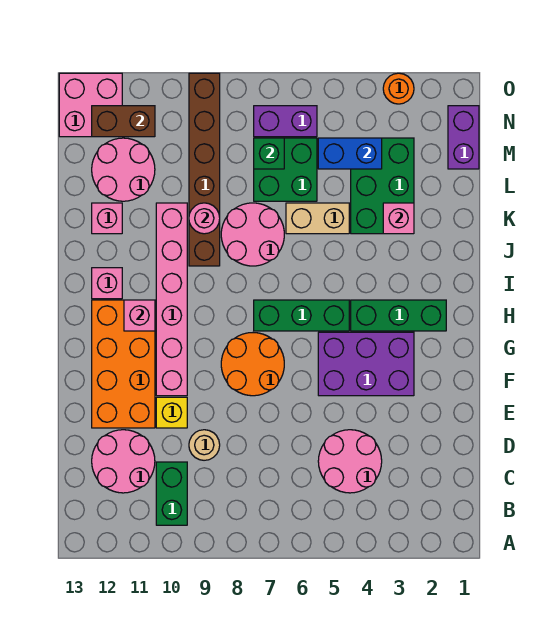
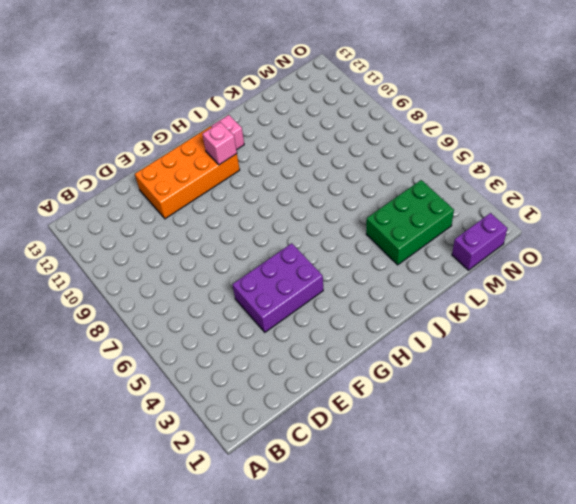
purple 2x3 brick [232,243,323,332] -> purple 2x3 brick turned to [318,332,414,396]
none -> green 1x2 brick [156,462,187,525]
none -> pink 2x2 round brick [318,430,382,493]
none -> pink 2x2 round brick [92,430,155,493]

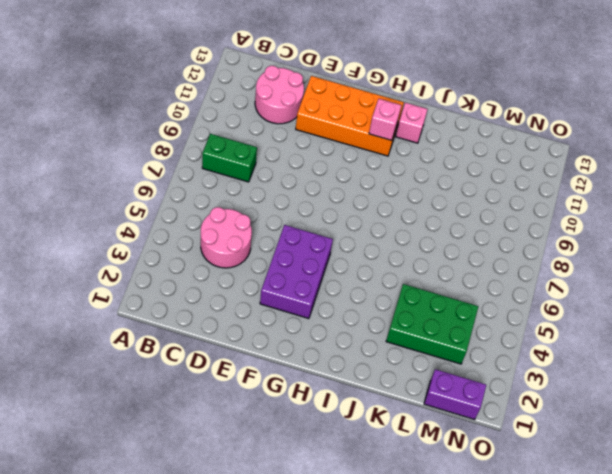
green 1x2 brick [202,134,257,182] -> green 1x2 brick moved to [156,462,187,525]
none -> tan 1x1 round brick [189,430,220,460]
none -> yellow 1x1 brick [156,397,187,428]
none -> orange 2x2 round brick [221,333,284,396]

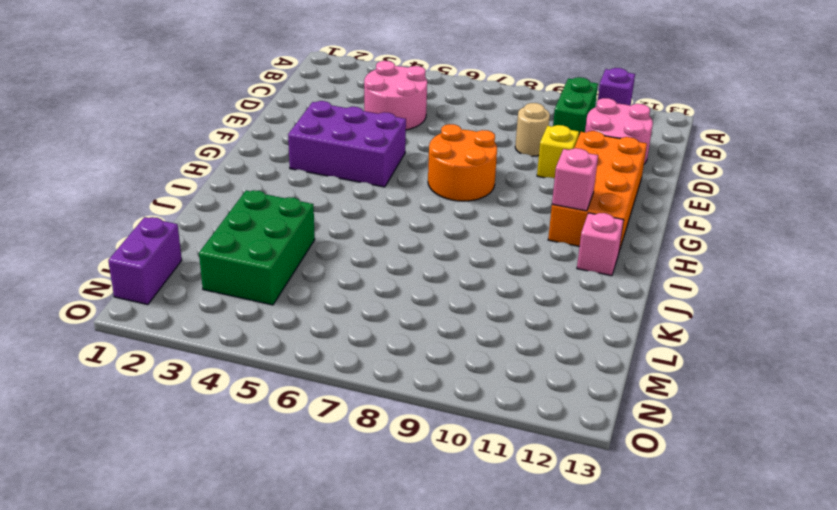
purple 1x1 brick [598,68,635,105] -> none
none -> pink 1x6 brick [156,203,187,396]
none -> green 1x3 brick [351,300,446,331]
none -> green 1x3 brick [254,300,349,331]

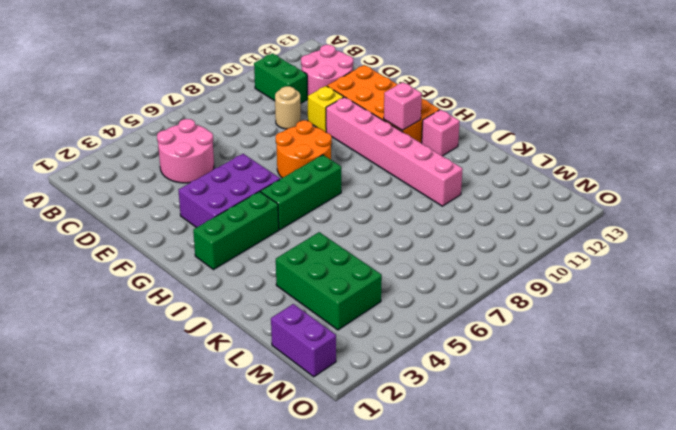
none -> pink 2x2 round brick [221,203,284,266]
none -> brown 1x6 brick [189,73,220,266]
none -> tan 1x2 brick [286,203,349,234]

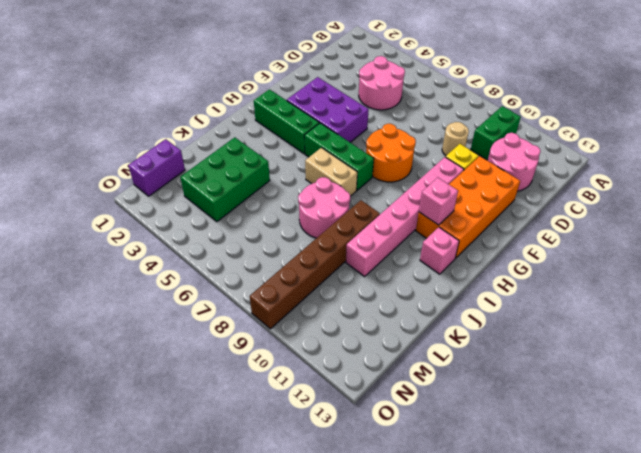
tan 1x2 brick [305,148,357,196] -> tan 1x2 brick moved to [286,203,349,234]
none -> pink 1x1 brick [92,203,122,234]
none -> green 2x2 brick [254,138,317,201]
none -> pink 2x2 round brick [92,138,155,201]

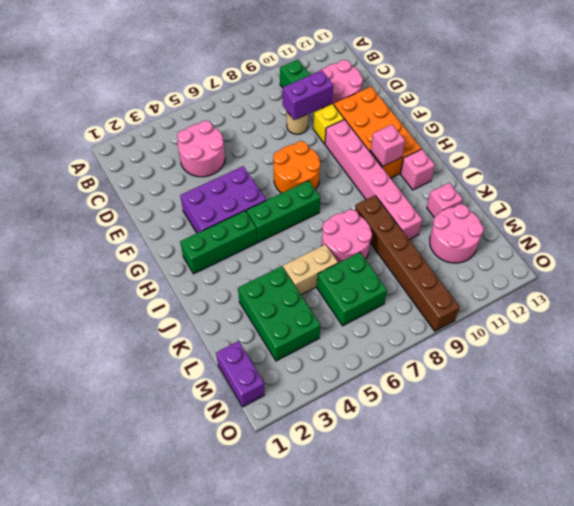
purple 1x2 brick [283,70,333,120] -> purple 1x2 brick moved to [254,106,317,137]
none -> pink 2x2 brick [59,73,122,137]
none -> orange 1x1 round brick [383,73,414,104]
none -> pink 1x1 brick [383,203,414,234]

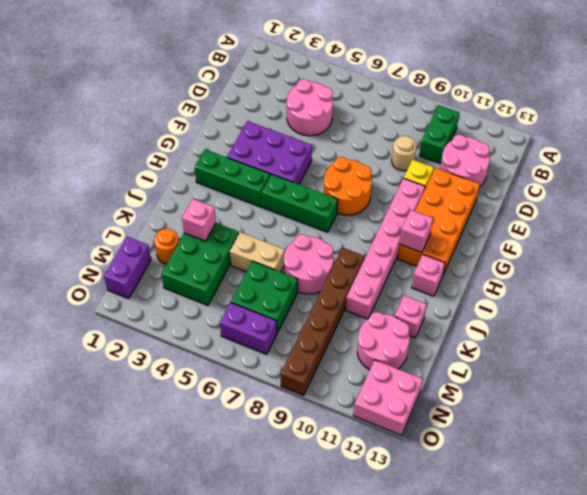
orange 1x1 round brick [154,229,179,264] -> orange 1x1 round brick moved to [383,73,414,104]
none -> pink 1x1 round brick [189,203,220,234]
none -> blue 1x2 brick [318,138,382,169]
none -> green 1x1 brick [254,138,284,169]

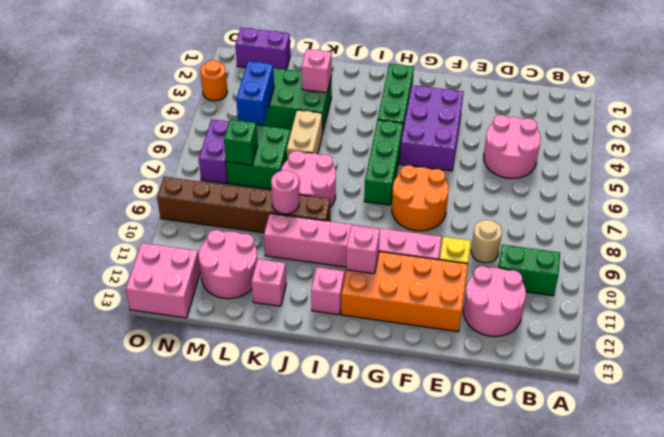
none -> brown 1x2 brick [92,106,155,137]

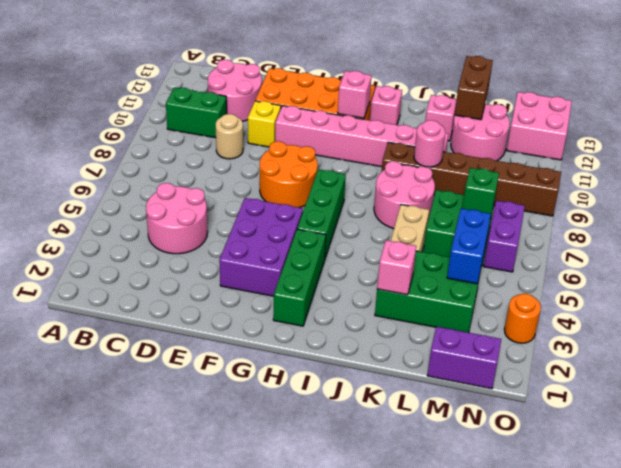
brown 1x2 brick [455,56,493,120] -> brown 1x2 brick moved to [92,106,155,137]

